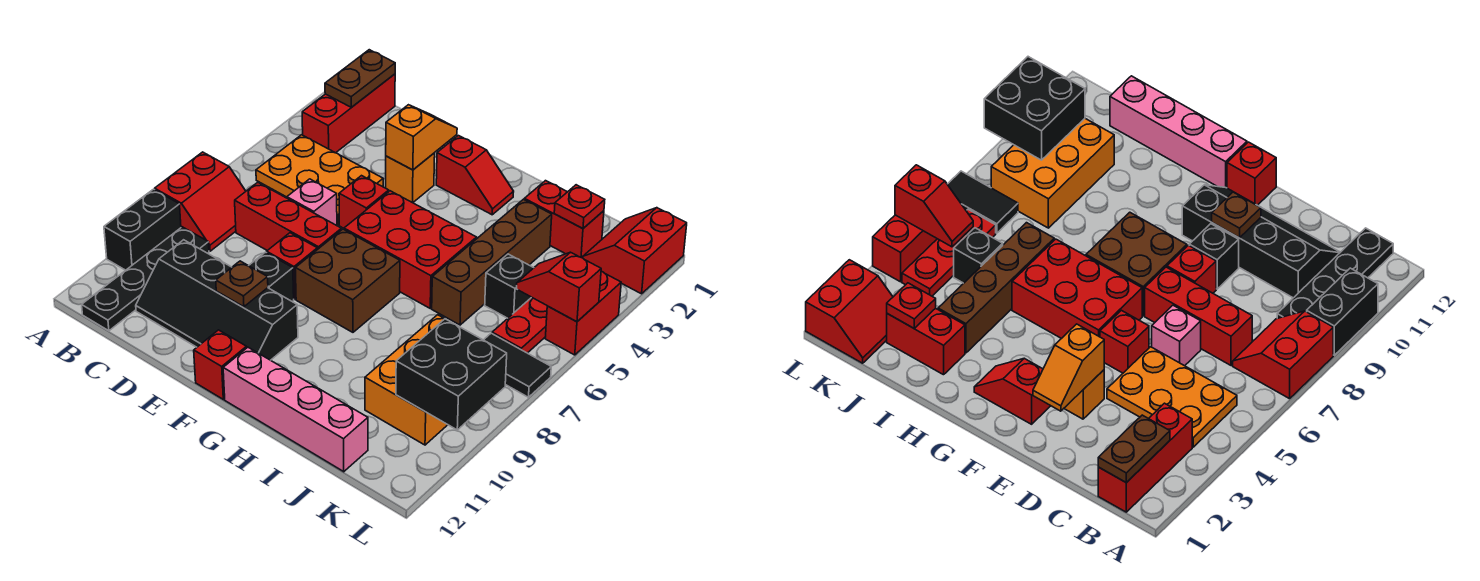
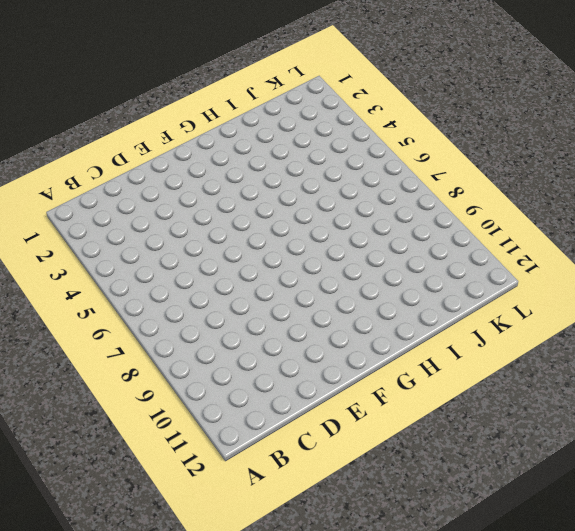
none -> red 2x2 slope [155,152,246,251]
none -> black 1x2 brick [104,189,181,270]
none -> red 1x3 brick [302,74,395,153]
none -> orange 2x3 plate [256,135,383,225]

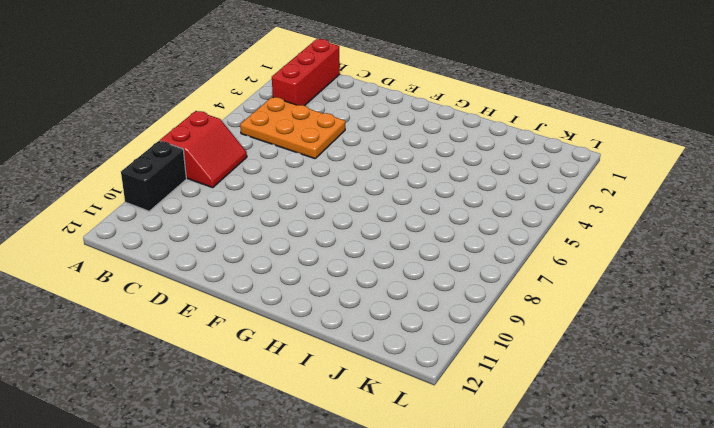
none -> black 1x4 plate [82,227,209,331]
none -> red 1x3 brick [235,182,342,250]
none -> black 2x4 slope [136,240,298,360]
none -> pink 1x1 brick [287,179,337,226]

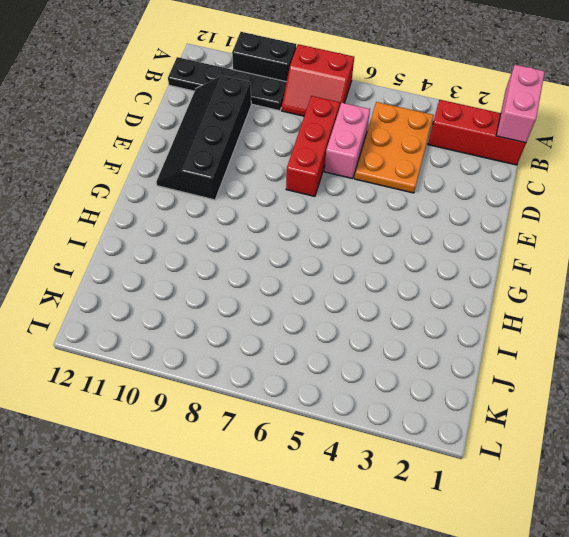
pink 1x2 brick [496,65,545,143] -> brown 1x2 plate [325,50,395,107]
pink 1x2 brick [324,103,370,179] -> pink 1x1 brick [287,179,337,226]
none -> orange 1x1 brick [386,153,435,203]
none -> red 1x1 brick [339,176,389,228]
none -> red 1x1 brick [267,233,317,299]
none -> black 1x1 brick [249,252,294,302]

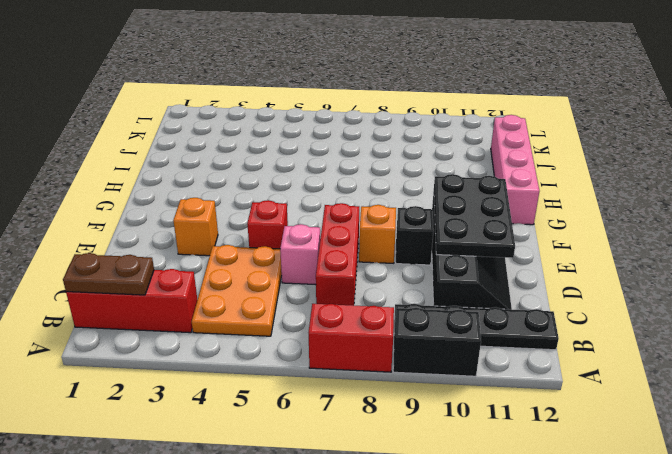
black 2x3 plate [434,174,515,258] -> brown 1x1 plate [216,261,268,307]
orange 1x1 brick [359,205,396,263] -> red 1x1 brick [267,233,317,299]
none -> red 1x2 slope [436,136,514,215]
none -> red 2x3 brick [344,191,477,308]
none -> brown 2x2 brick [295,229,400,332]
none -> red 1x1 brick [194,330,247,399]

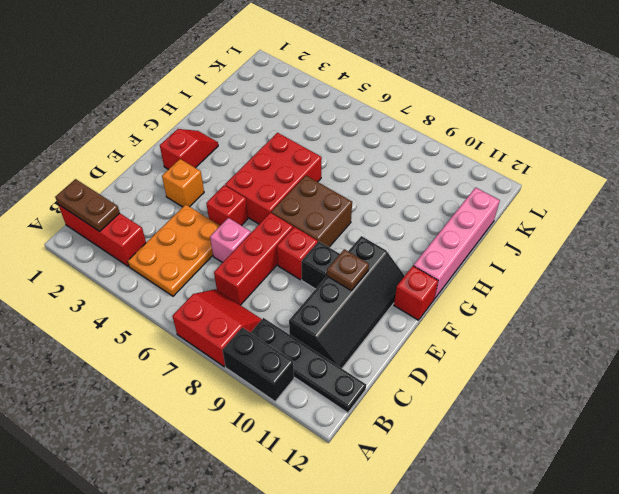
none -> red 1x2 brick [524,181,604,258]
none -> brown 1x4 brick [432,199,552,325]
none -> black 1x1 brick [485,254,533,318]
none -> orange 2x3 brick [365,315,448,445]

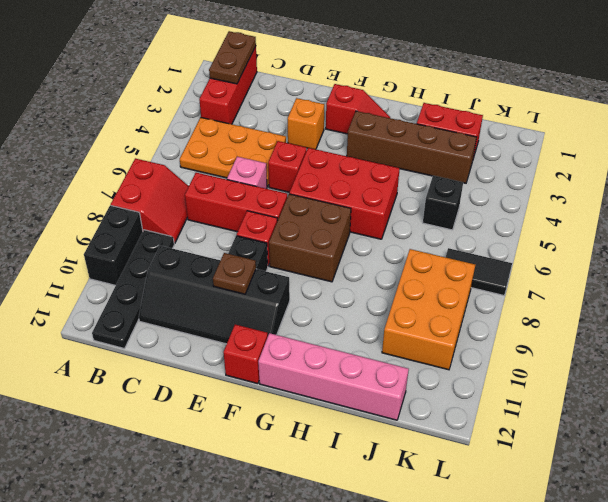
brown 1x4 brick [347,111,477,183] -> brown 1x4 brick turned to [432,199,552,325]
none -> red 2x2 slope [583,208,687,294]
none -> red 1x3 plate [492,297,547,353]
none -> red 1x2 brick [545,271,621,355]
none -> orange 1x2 slope [386,105,457,170]

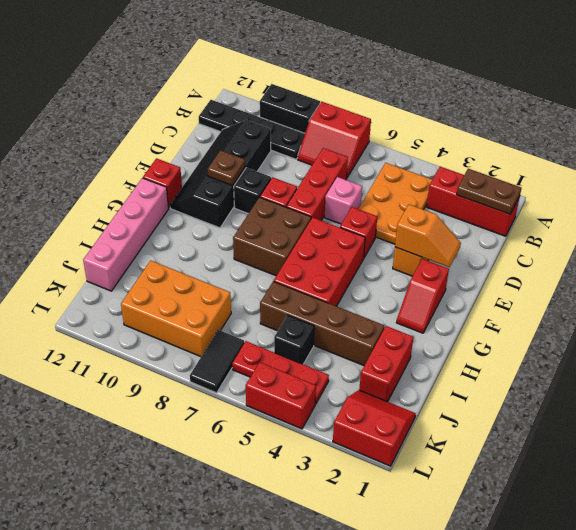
none -> red 1x1 plate [554,185,605,229]
none -> red 1x2 slope [517,252,601,322]
none -> black 2x2 brick [396,319,507,430]

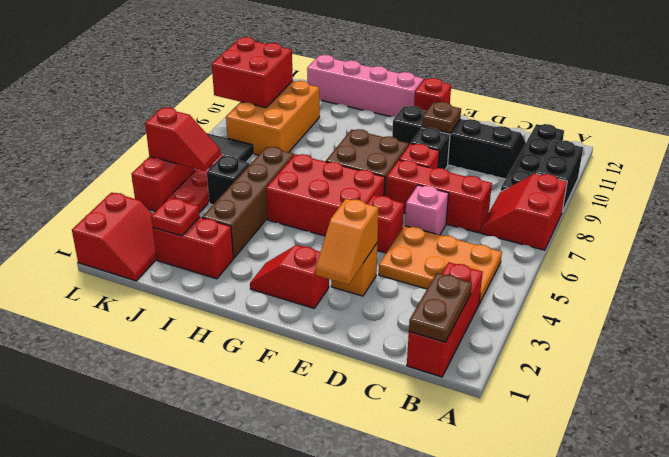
red 2x2 brick [212,37,293,108] -> black 2x2 brick [396,319,507,430]

